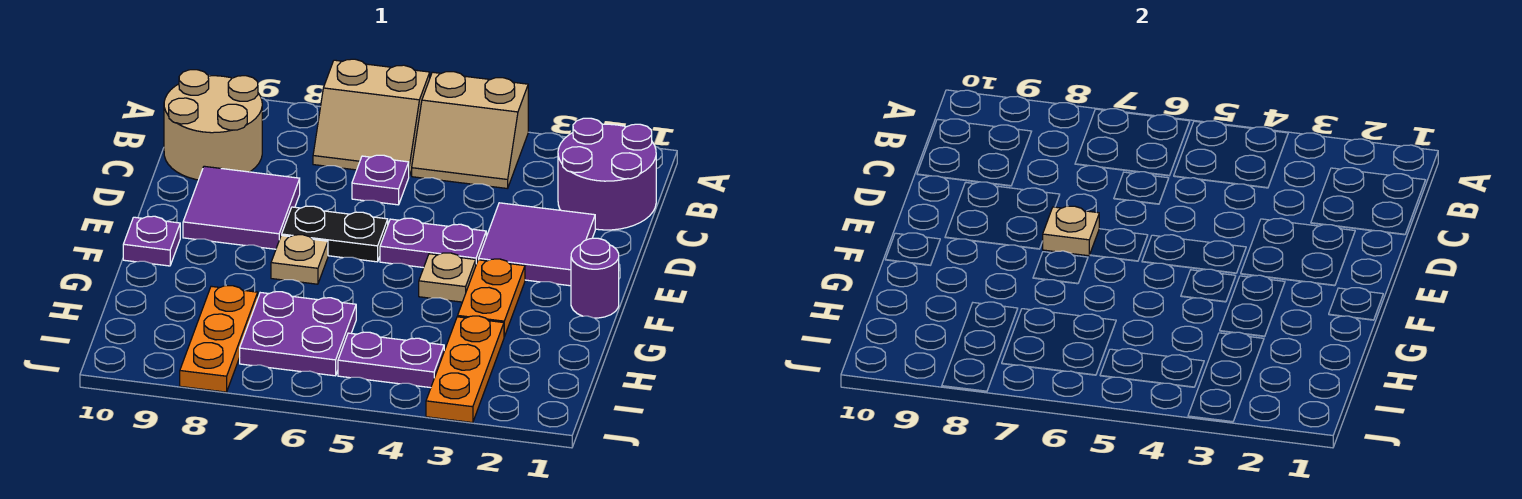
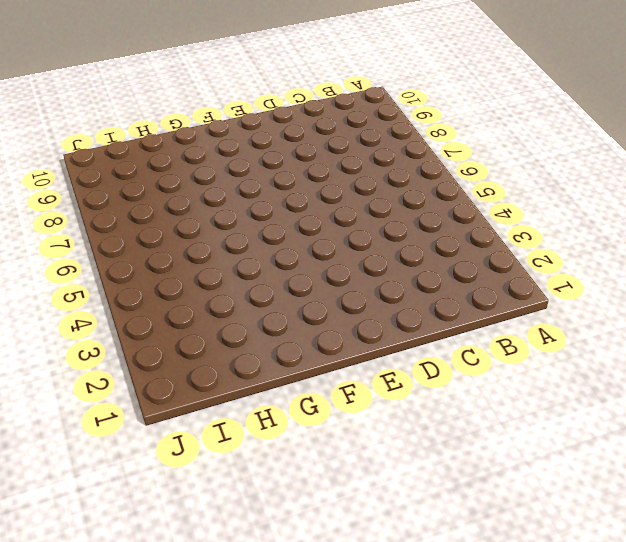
none -> tan 2x2 slope [412,72,528,189]
none -> tan 2x2 slope [313,59,430,175]
none -> purple 2x2 round brick [558,118,656,230]

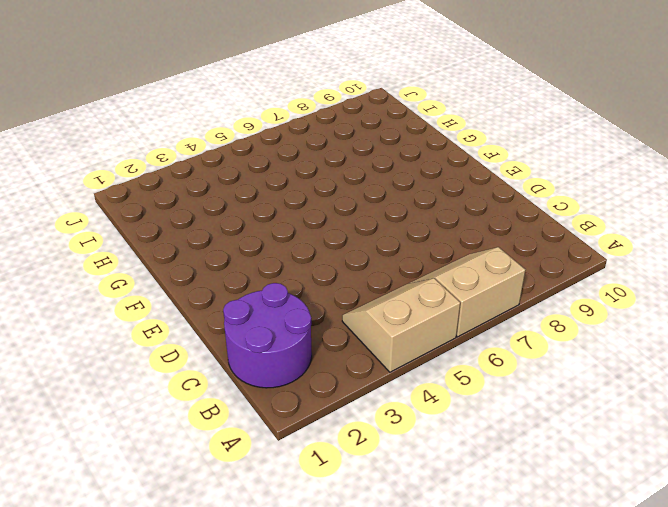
none -> tan 2x2 round brick [164,70,262,180]
none -> purple 1x1 plate [352,155,409,205]
none -> purple 2x2 tile [479,203,595,286]

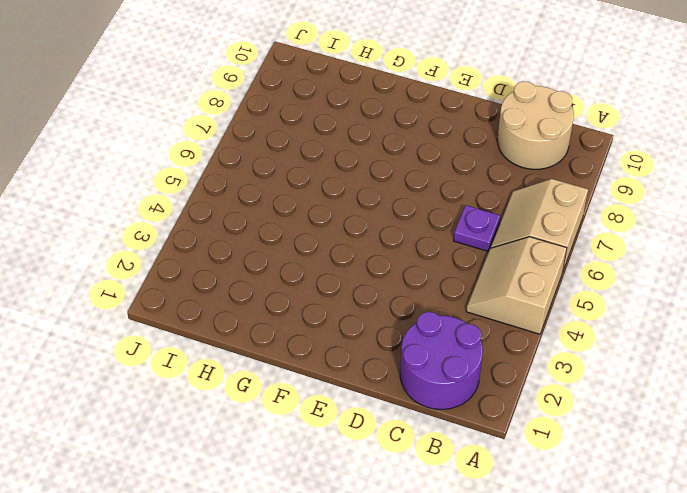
none -> purple 2x2 tile [479,203,595,286]
none -> purple 2x2 tile [183,166,300,249]
none -> purple 1x2 plate [380,218,486,268]

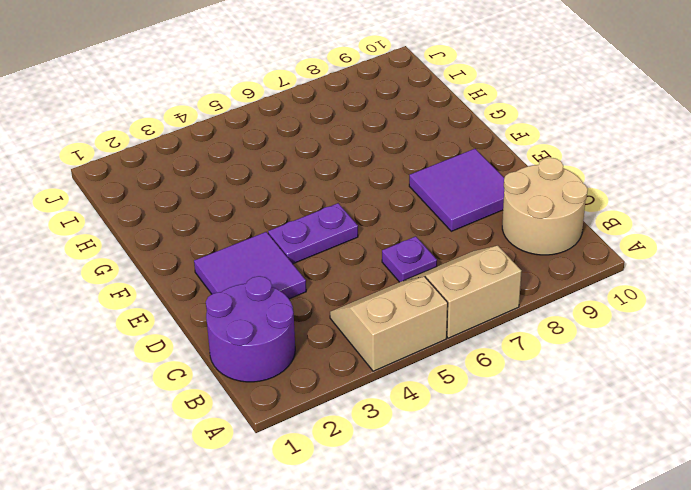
none -> black 1x2 plate [282,206,388,262]
none -> purple 1x1 round brick [571,238,619,318]
none -> orange 1x2 plate [458,259,525,337]

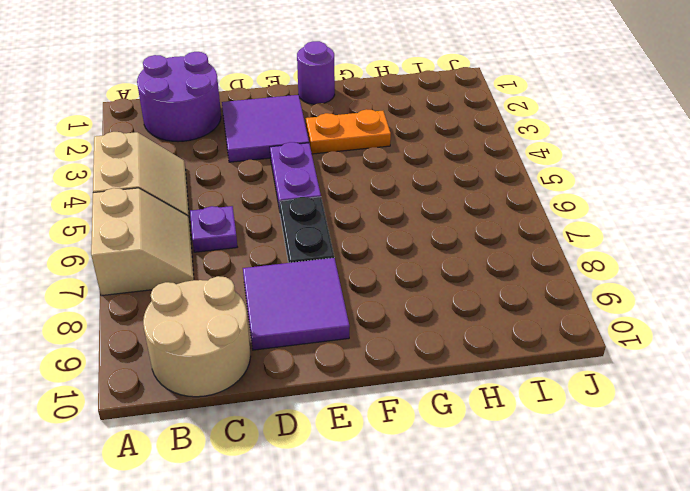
none -> tan 1x1 plate [419,253,476,302]
none -> tan 1x1 plate [271,235,328,284]
none -> purple 1x1 plate [123,216,180,266]

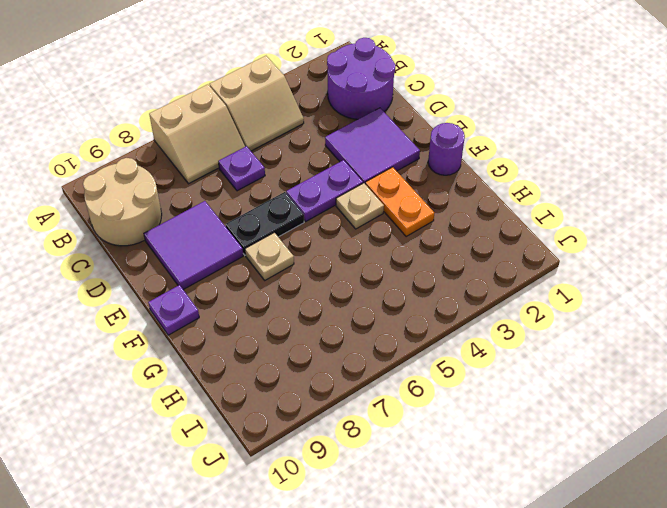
none -> orange 1x3 plate [426,316,504,423]
none -> purple 2x2 plate [240,292,356,376]
none -> orange 1x3 plate [180,286,258,392]

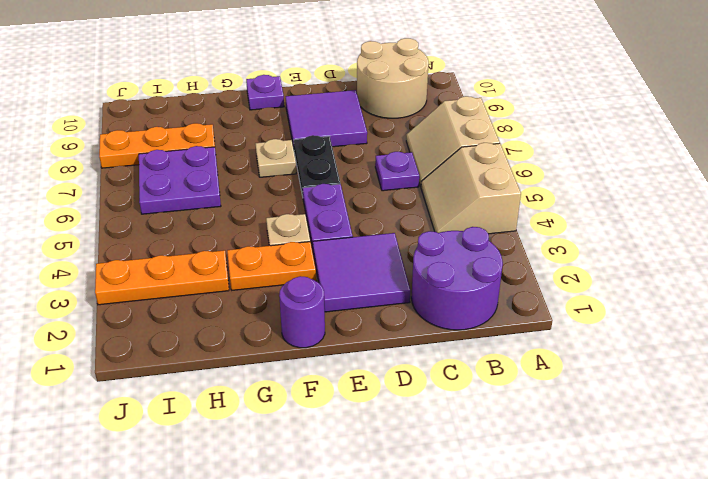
none -> purple 1x2 plate [338,332,444,388]
none -> tan 1x1 plate [1042,206,1099,256]

